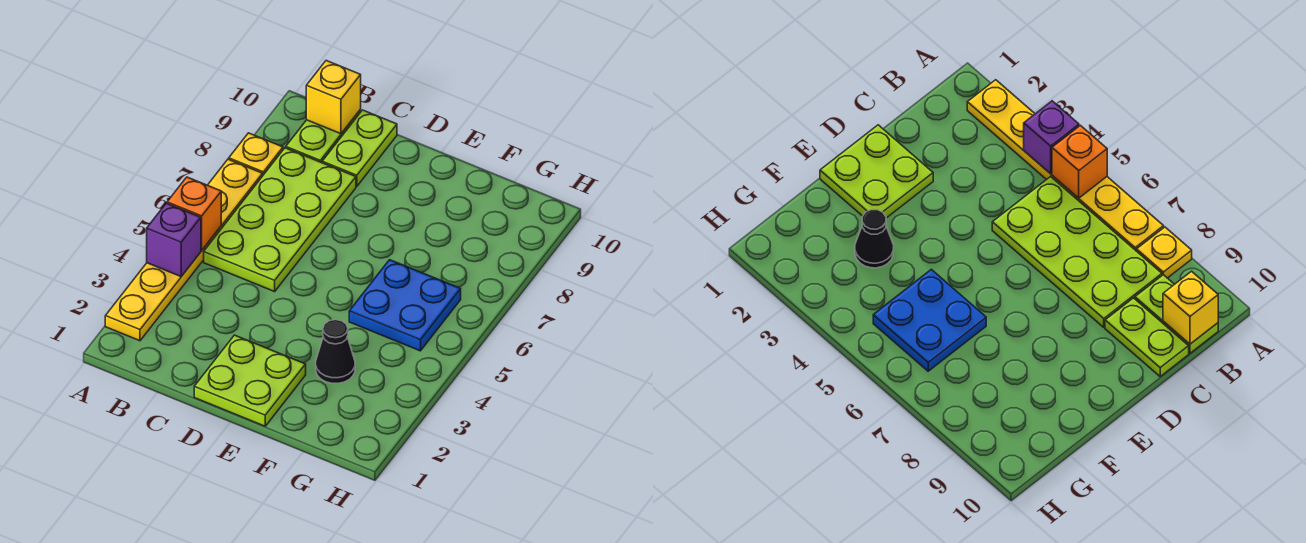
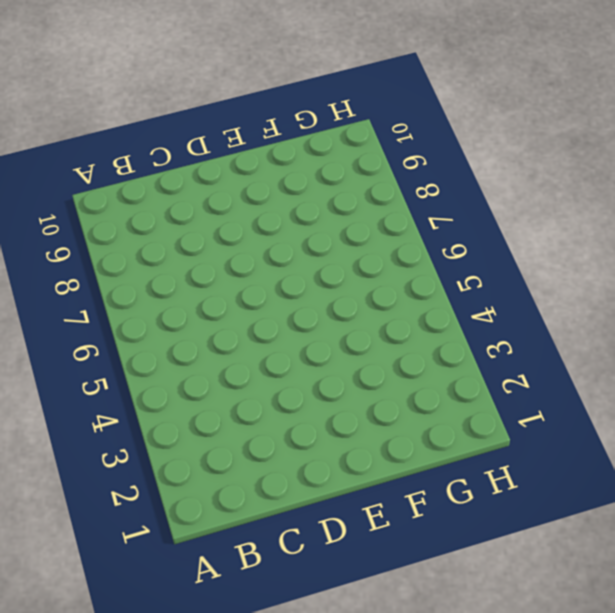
none -> yellow 1x6 plate [105,159,263,341]
none -> yellow 1x1 plate [229,133,283,175]

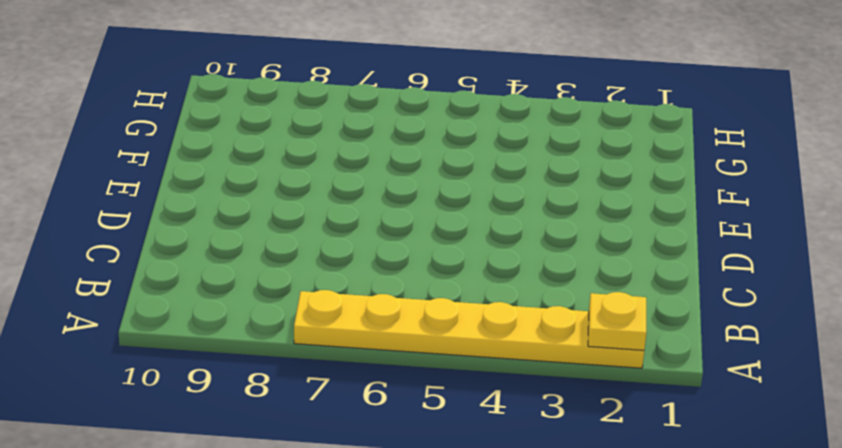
yellow 1x1 plate [588,292,647,350] -> yellow 1x1 plate moved to [229,133,283,175]
none -> lime 2x4 plate [204,148,356,292]
none -> lime 1x2 plate [286,110,361,163]

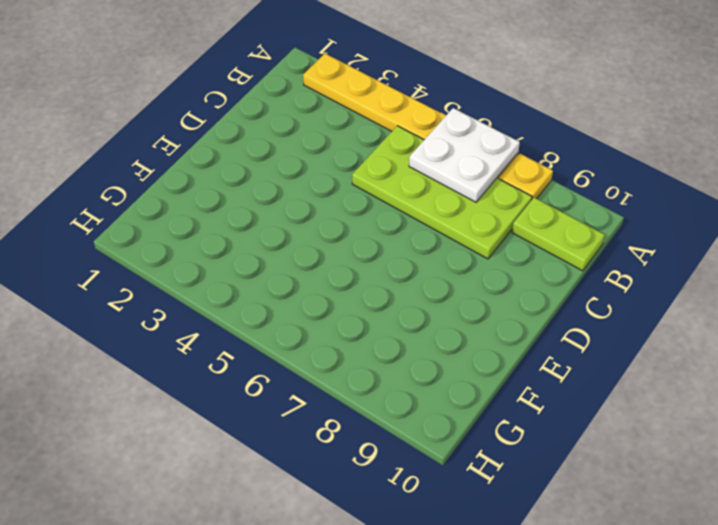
white 2x2 plate [409,108,520,202] -> none
none -> lime 1x2 plate [322,110,397,186]
none -> lime 2x2 plate [194,335,306,426]

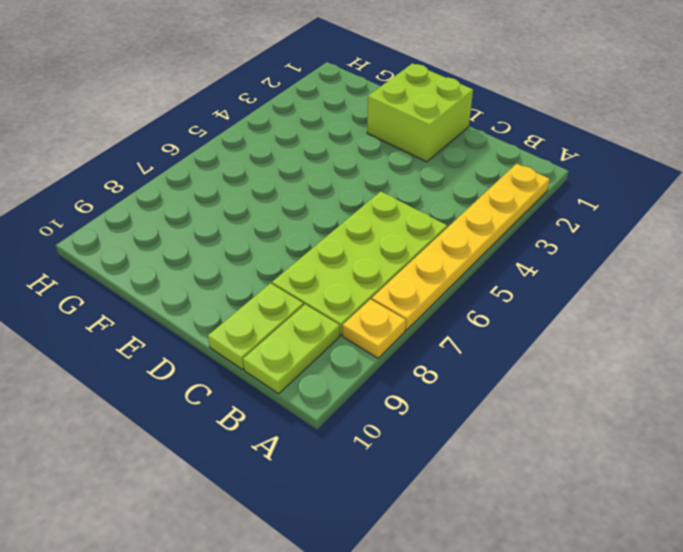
lime 2x2 brick [367,64,473,162] -> lime 2x2 plate [194,335,306,426]
none -> black 1x1 cone [316,320,355,383]
none -> blue 2x2 plate [349,260,461,351]

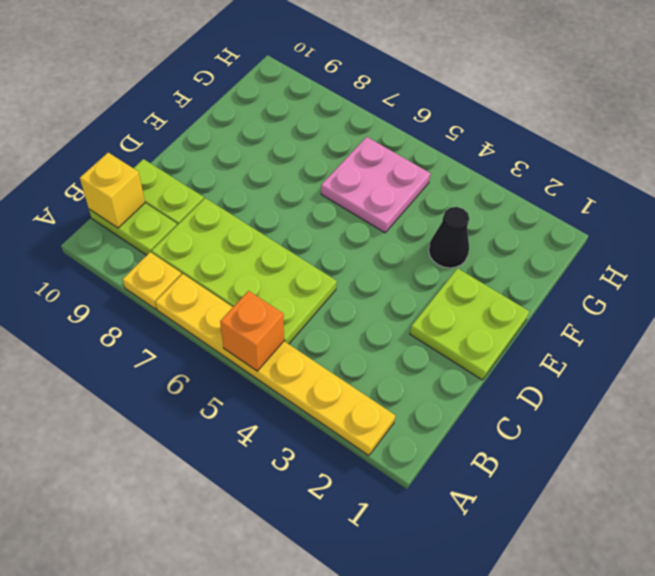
pink 2x2 plate [321,137,430,233] -> blue 2x2 plate [349,260,461,351]
none -> purple 1x1 brick [147,203,201,276]

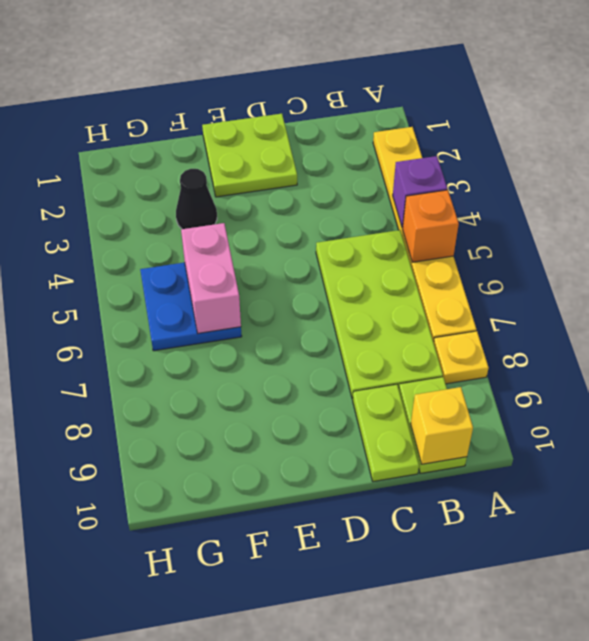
pink 1x2 brick [181,223,241,334] -> none

